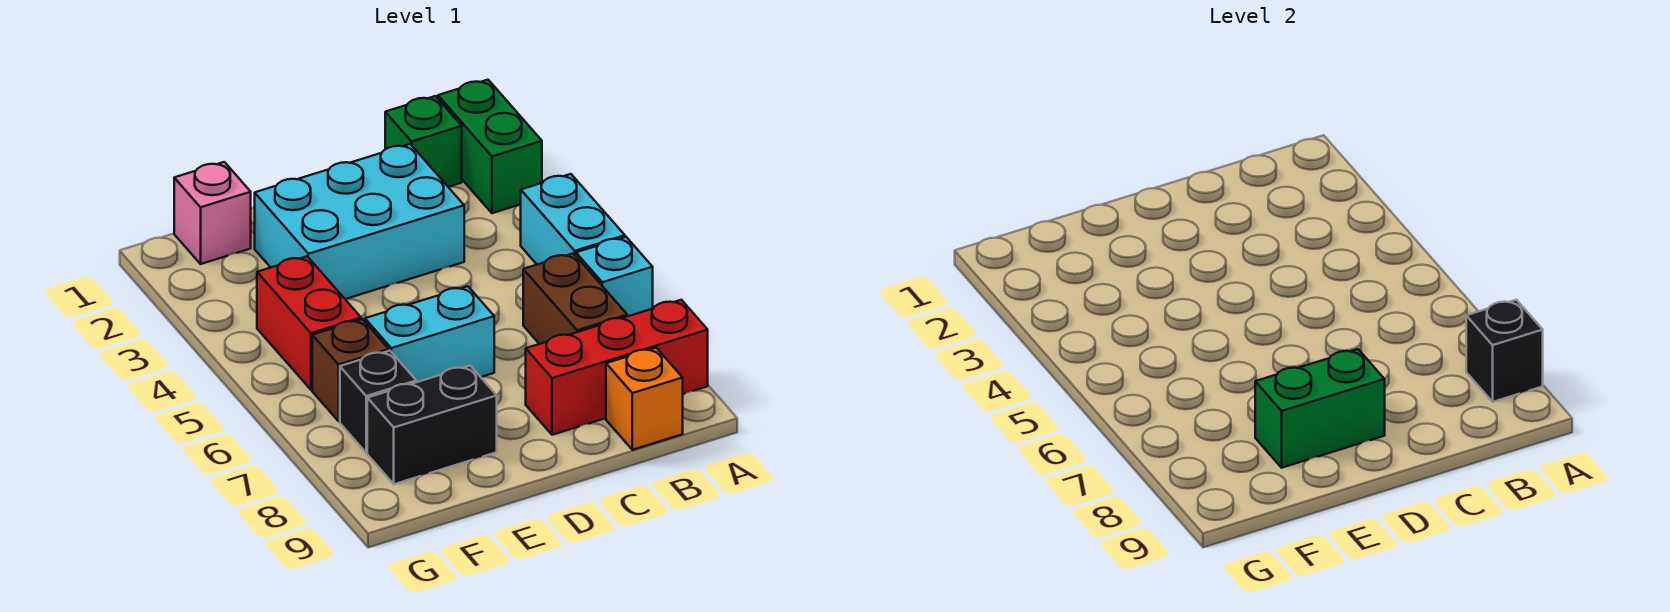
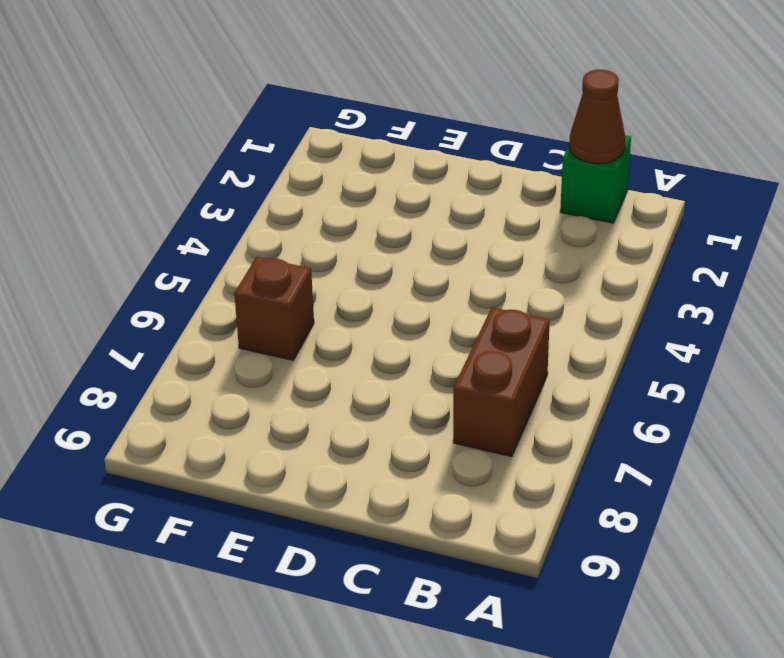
brown 1x1 cone [569,69,626,164] -> none
none -> green 1x2 brick [438,80,542,213]
none -> cyan 1x2 brick [521,174,625,264]
none -> cyan 1x1 brick [576,237,653,316]

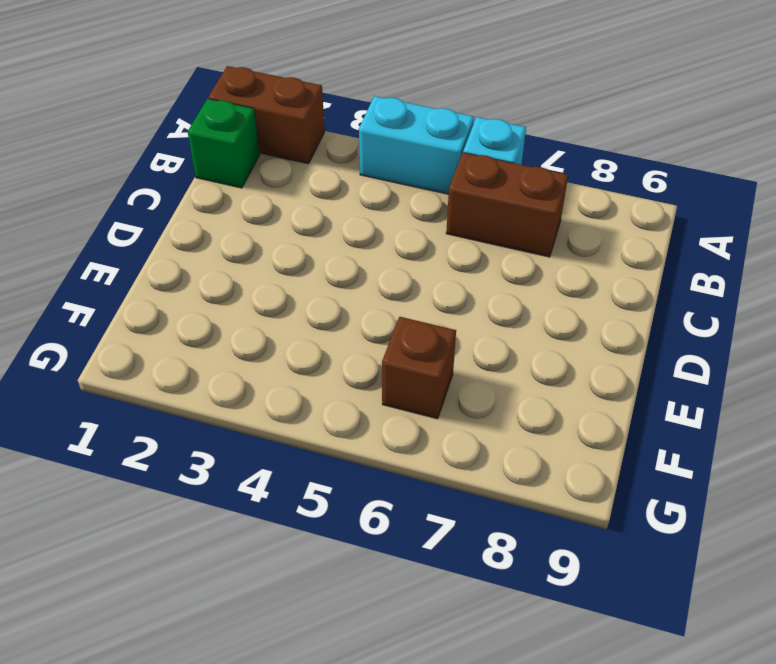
brown 1x2 brick [208,66,325,164] -> green 1x2 brick [438,80,542,213]
none -> red 1x3 brick [526,300,708,435]
none -> orange 1x1 brick [606,348,683,450]
none -> cyan 2x3 brick [255,144,464,299]

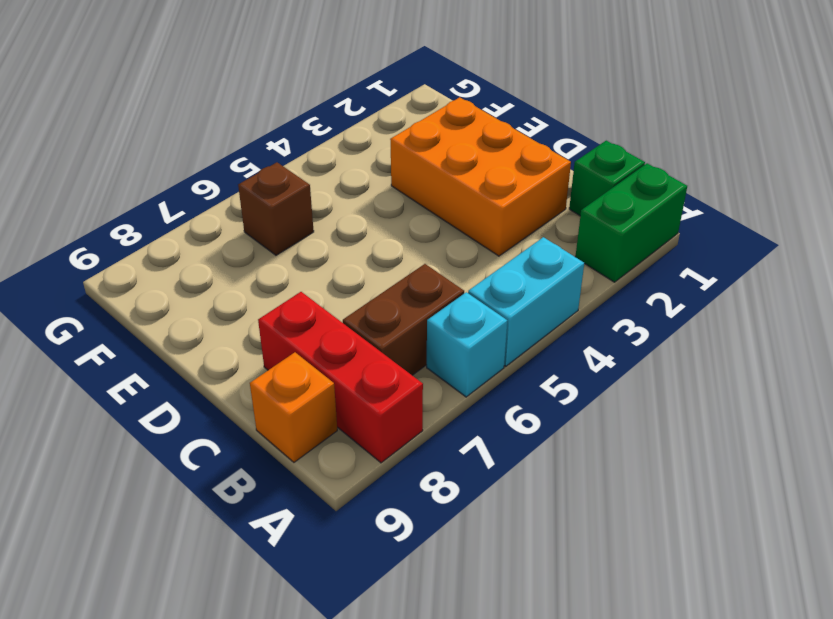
orange 2x3 brick [390,97,571,256] -> cyan 2x3 brick [255,144,464,299]
none -> cyan 1x2 brick [365,286,494,382]
none -> black 1x2 brick [367,366,497,484]
none -> pink 1x1 brick [174,162,251,264]

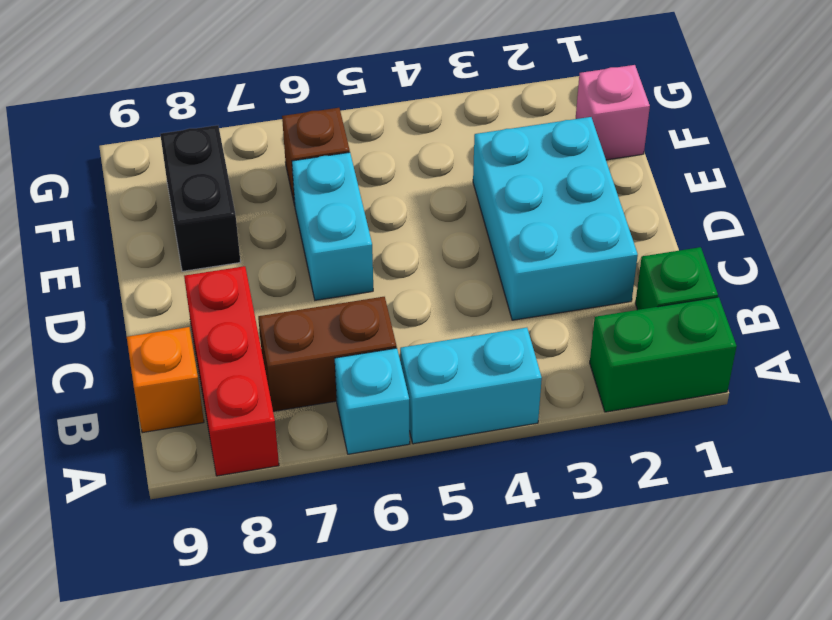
none -> red 1x2 brick [257,256,361,390]
none -> black 1x1 brick [340,351,416,453]
none -> black 1x1 brick [1466,300,1543,402]

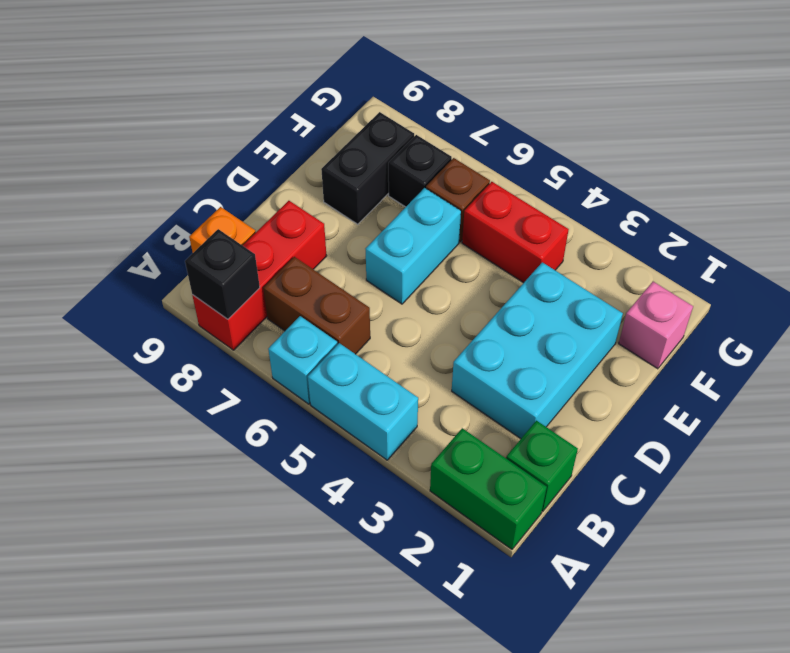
none -> green 1x2 brick [1255,349,1385,468]

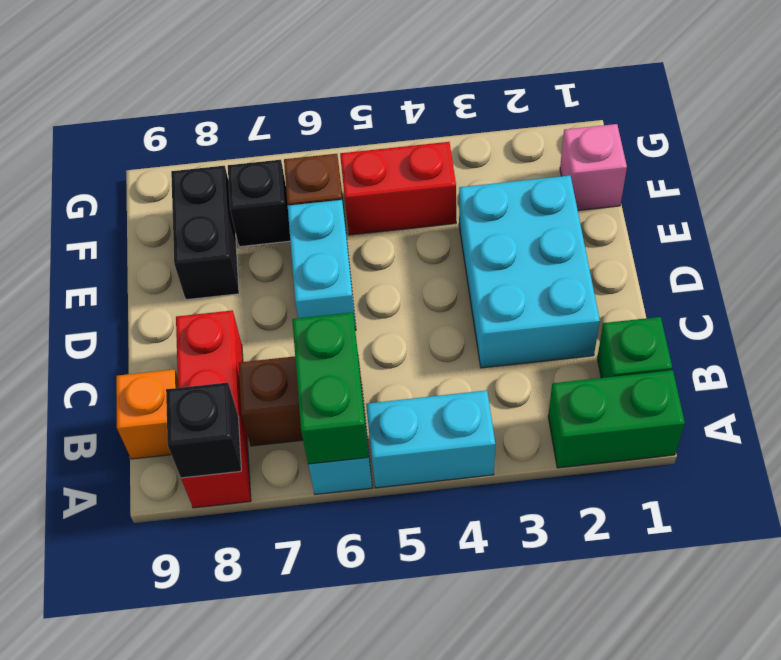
green 1x2 brick [292,312,369,464] -> green 1x2 brick moved to [1255,349,1385,468]

